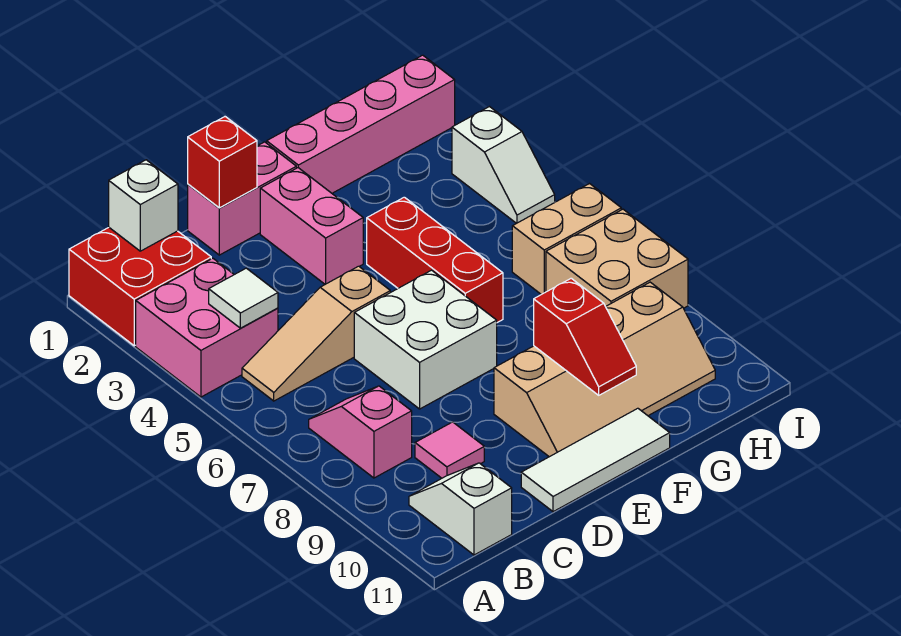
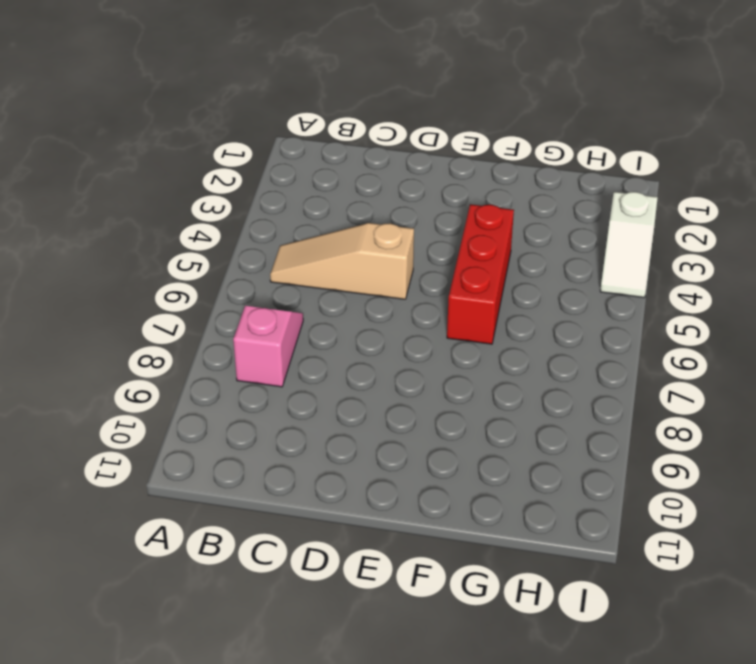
none -> red 2x2 brick [69,228,211,346]
none -> pink 2x2 brick [136,258,278,397]
none -> white 1x2 slope [409,463,512,555]

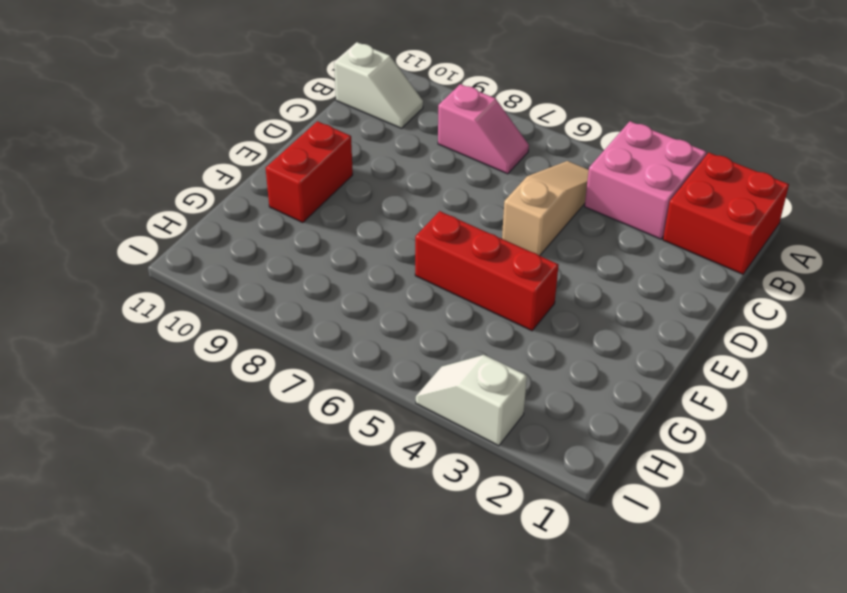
red 1x2 brick [266,121,353,222] -> tan 2x4 slope [494,282,715,457]
none -> pink 1x1 tile [415,422,484,478]
none -> pink 1x2 brick [188,142,296,255]
none -> white 2x2 brick [354,270,497,409]

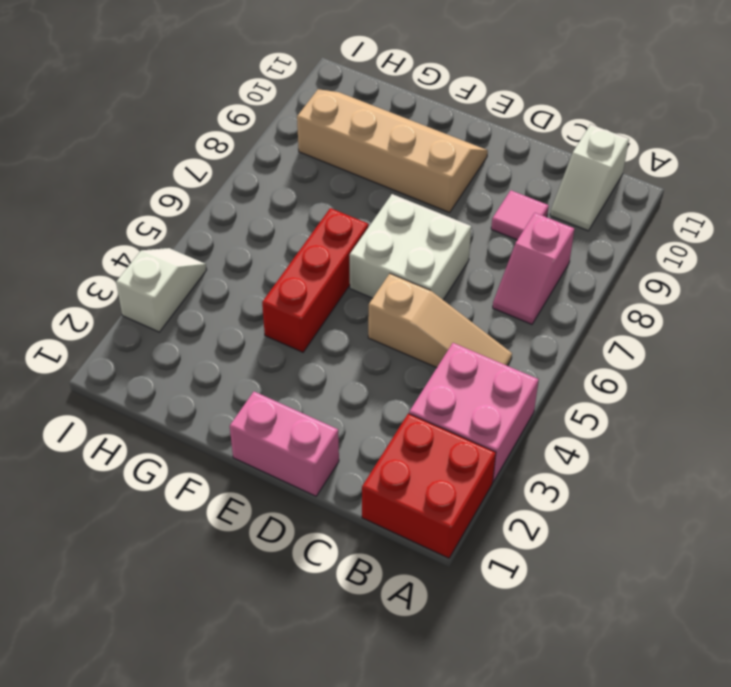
none -> white 1x3 tile [521,408,670,512]
none -> pink 1x2 brick [260,168,363,284]
none -> pink 1x4 brick [267,55,455,193]

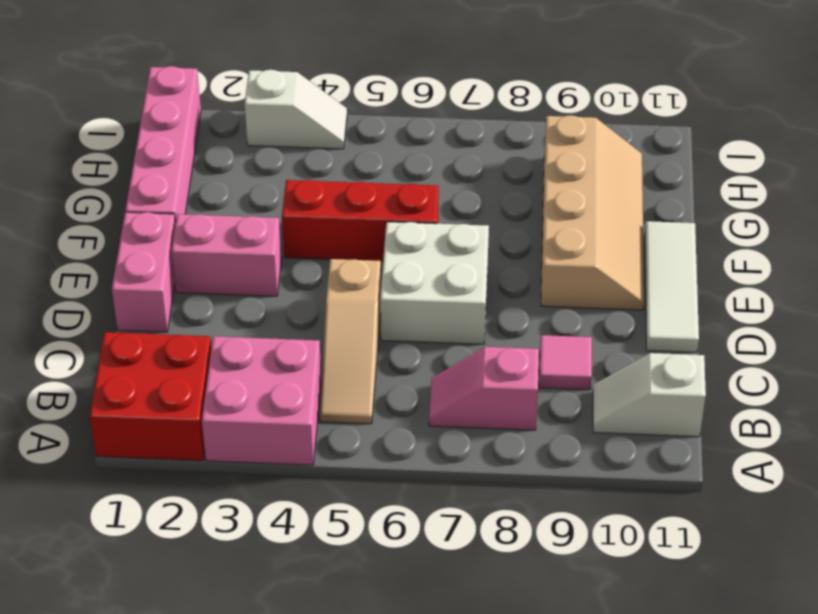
none -> tan 1x2 brick [512,184,621,295]
none -> tan 2x2 brick [546,209,688,308]
none -> white 1x1 brick [109,160,178,251]

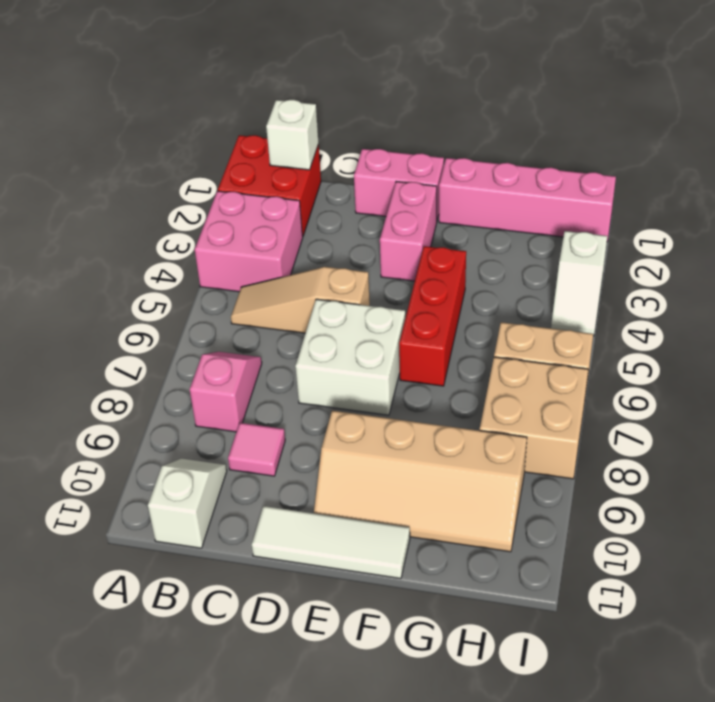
none -> white 1x1 tile [209,268,278,328]
none -> red 1x1 brick [188,117,257,208]
none -> red 1x2 slope [534,278,636,395]

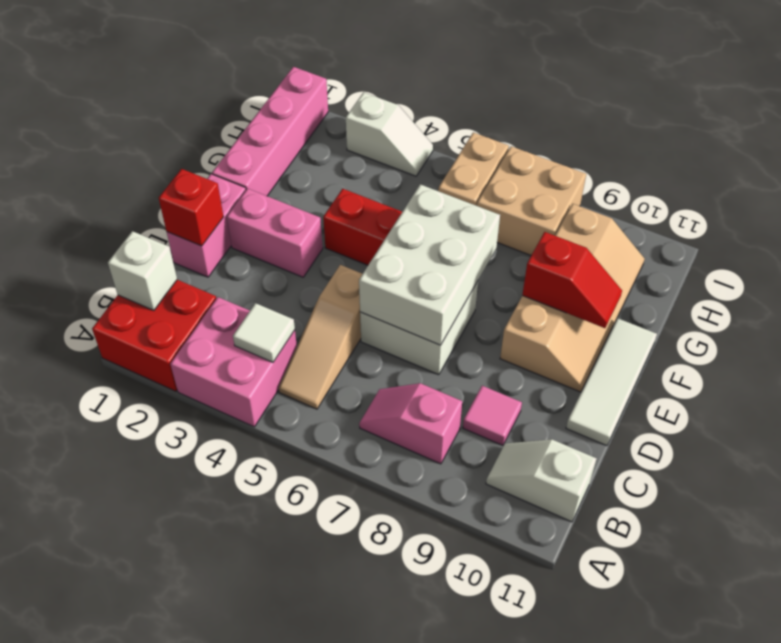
white 2x3 brick [359,184,500,345] -> none

